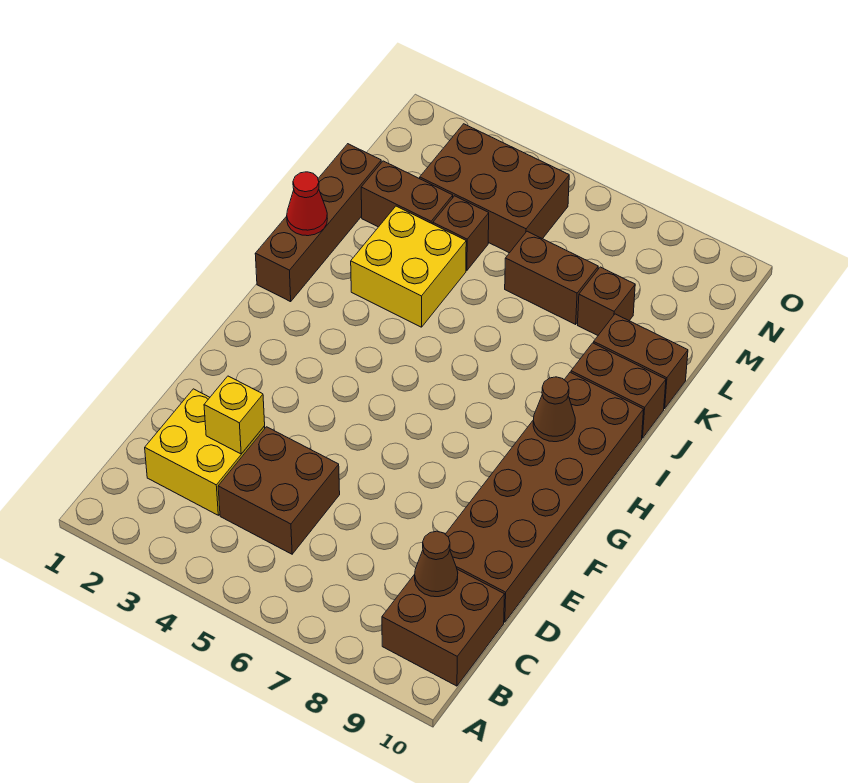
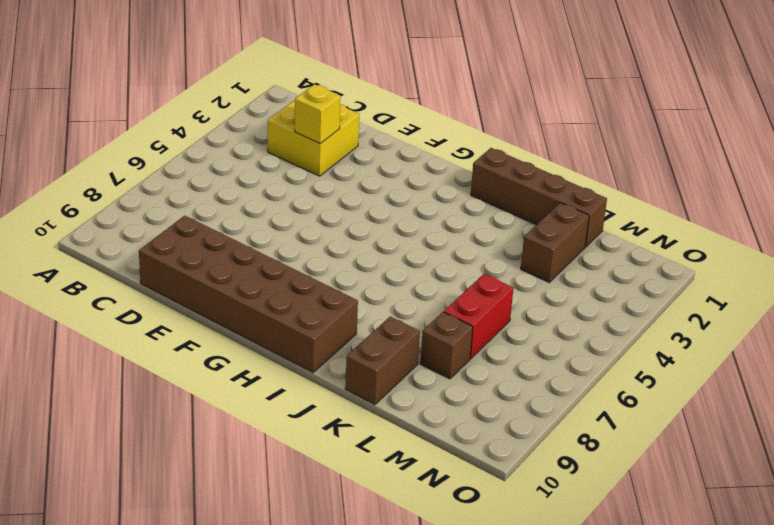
red 1x2 brick [444,274,513,359] -> brown 1x2 brick [505,231,598,324]
none -> brown 2x2 brick [382,569,505,686]
none -> brown 2x2 brick [218,427,340,554]
none -> yellow 2x2 brick [351,206,466,327]

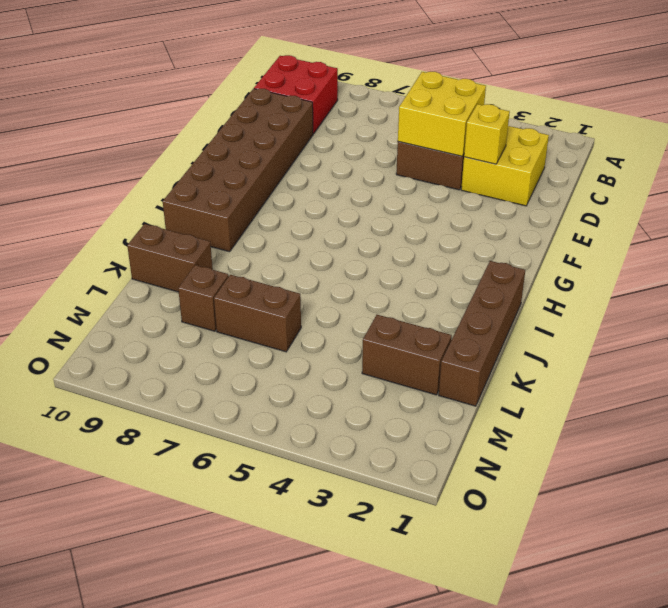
red 2x2 brick [254,55,338,134] -> brown 2x2 brick [382,569,505,686]
yellow 2x2 brick [398,71,486,156] -> yellow 2x2 brick moved to [351,206,466,327]
none -> brown 1x2 brick [571,343,666,438]
none -> brown 1x1 brick [433,196,489,271]
none -> brown 2x3 brick [420,124,569,253]

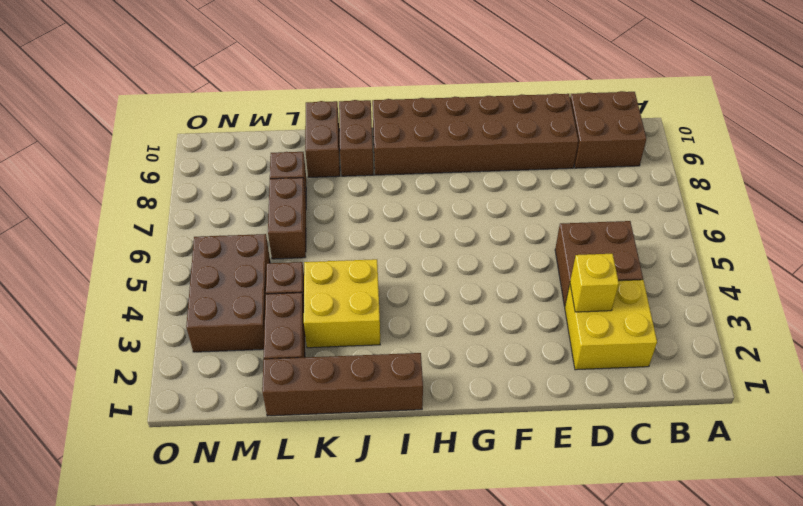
none -> brown 1x1 cone [415,531,458,597]
none -> brown 1x1 cone [533,377,575,442]
none -> red 1x1 cone [287,172,327,236]

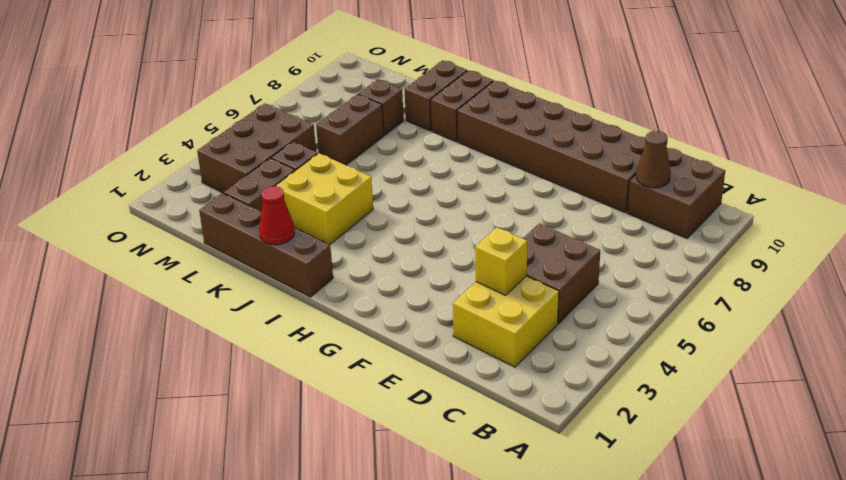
none -> brown 1x1 cone [533,377,575,442]

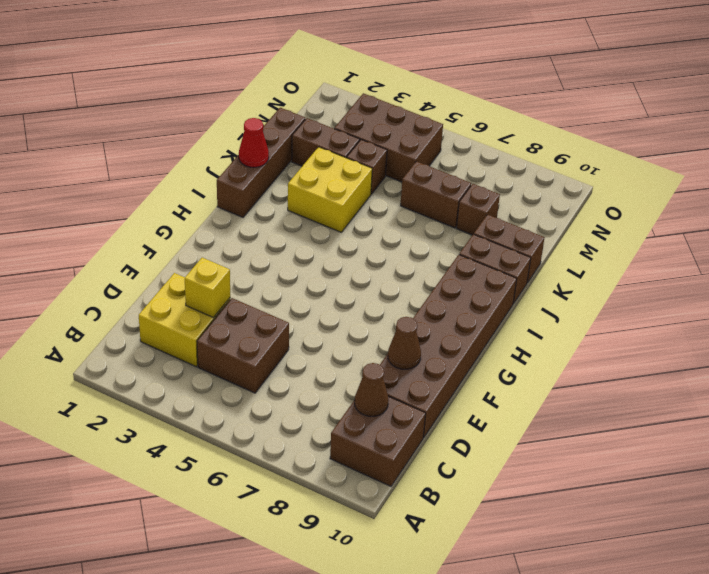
brown 1x1 cone [388,317,421,369] -> brown 1x1 cone moved to [533,377,575,442]

